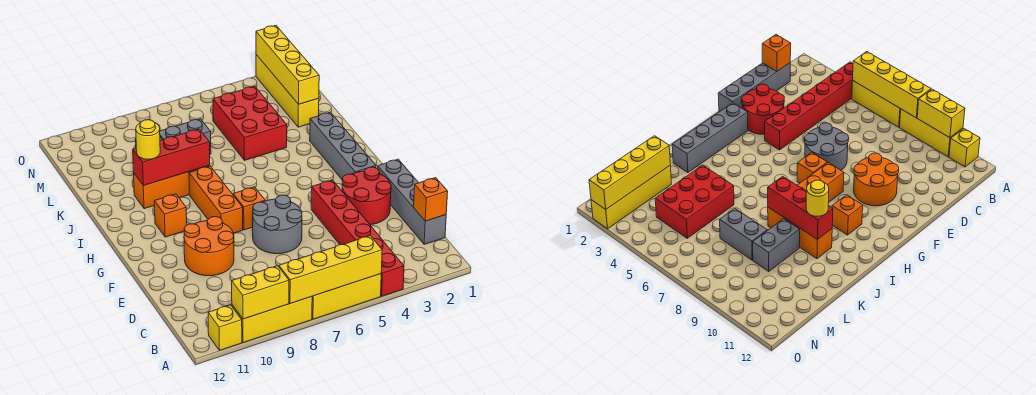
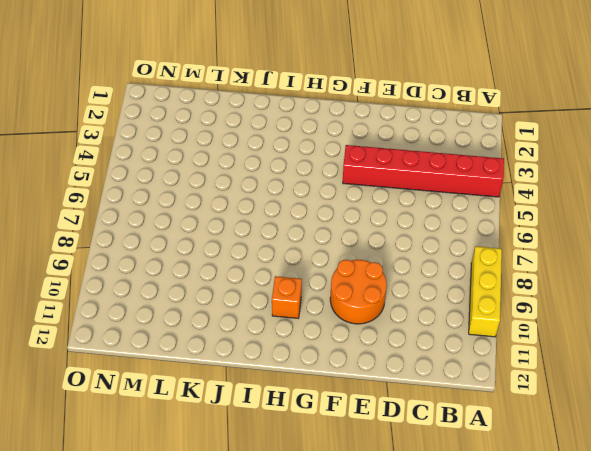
none -> yellow 1x3 brick [312,274,381,319]
none -> yellow 1x1 brick [208,305,242,350]
none -> grey 1x4 brick [378,159,446,244]

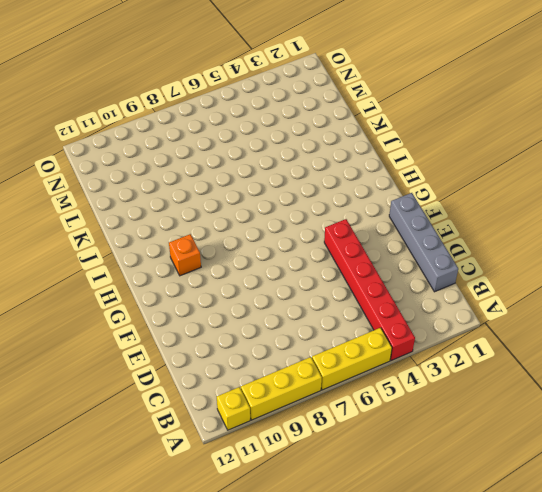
none -> red 2x2 round brick [342,167,391,225]
none -> grey 2x2 round brick [253,195,302,254]
none -> orange 2x2 round brick [184,217,234,276]

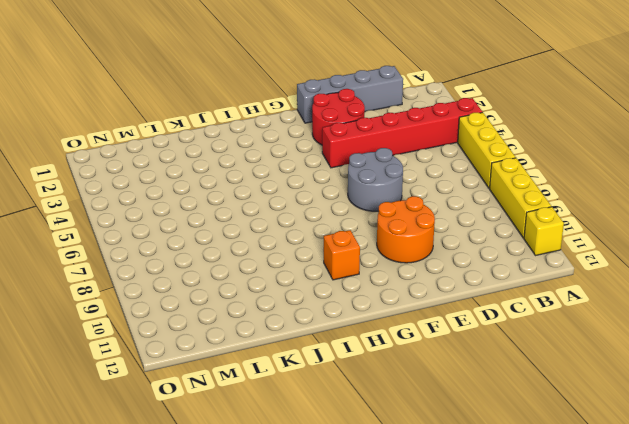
none -> grey 1x4 brick [310,112,376,179]
none -> orange 1x1 brick [233,187,265,230]
none -> orange 1x3 brick [189,166,243,233]

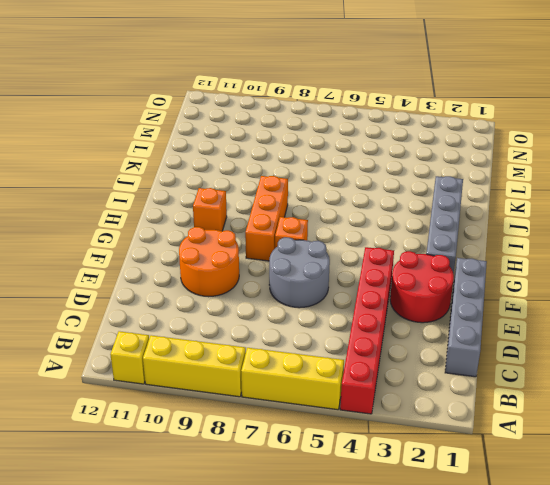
none -> orange 1x3 brick [134,165,210,209]
none -> red 2x3 brick [213,86,287,160]
none -> grey 1x2 brick [753,219,800,271]

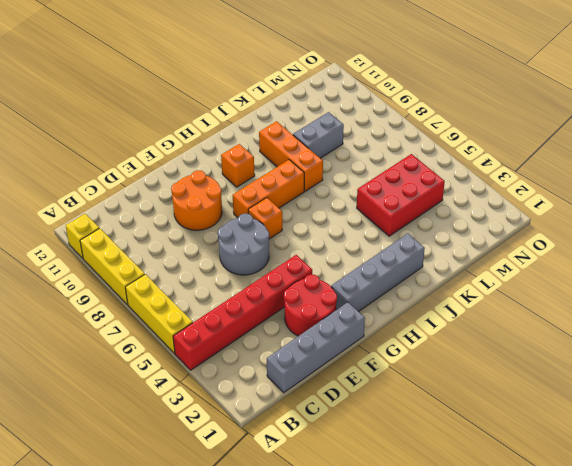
none -> yellow 1x4 brick [256,55,319,127]
none -> grey 1x2 brick [160,119,211,154]
none -> yellow 1x4 brick [279,236,382,303]

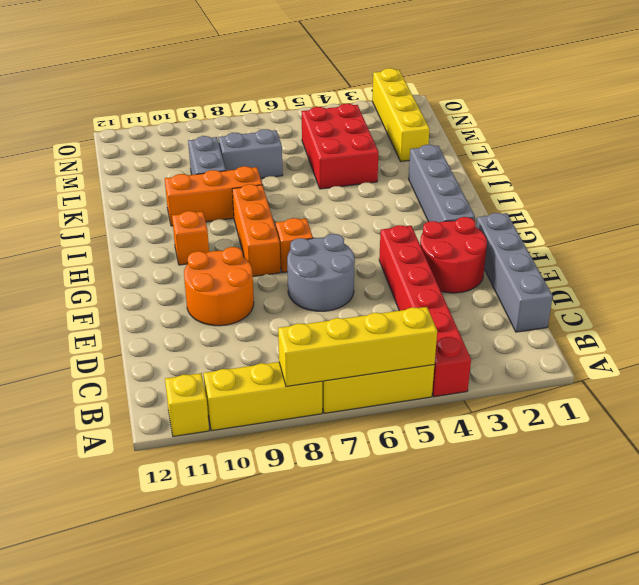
none -> yellow 1x2 brick [232,266,289,319]
none -> orange 1x1 brick [414,178,448,221]
none -> red 1x3 brick [133,129,210,185]

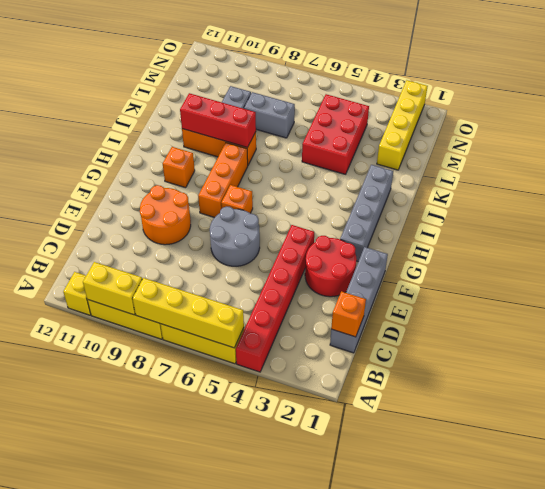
none -> yellow 1x4 brick [256,26,319,104]
none -> yellow 1x1 round brick [136,120,160,159]

